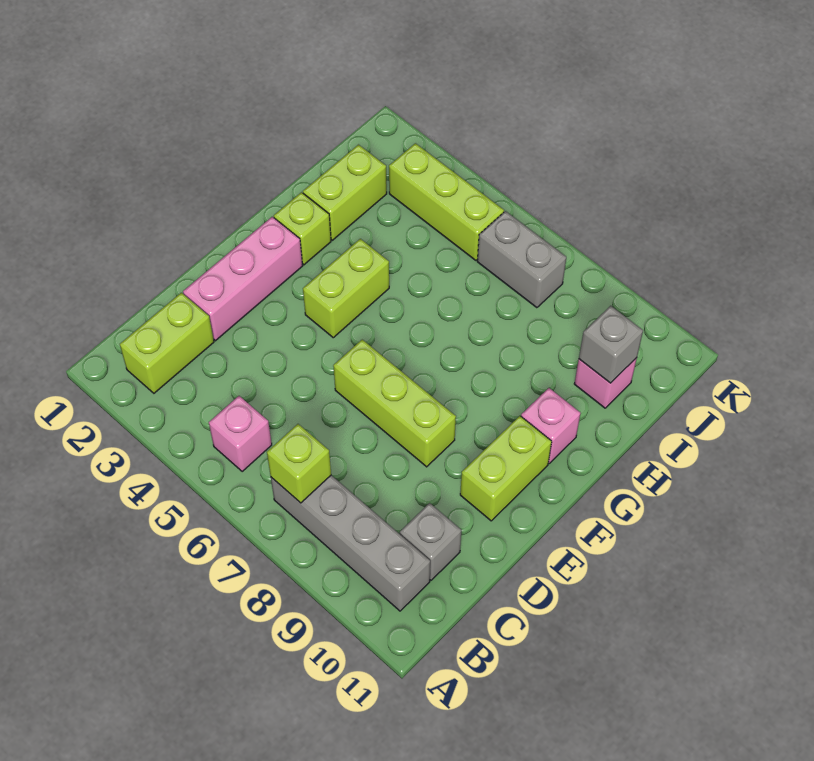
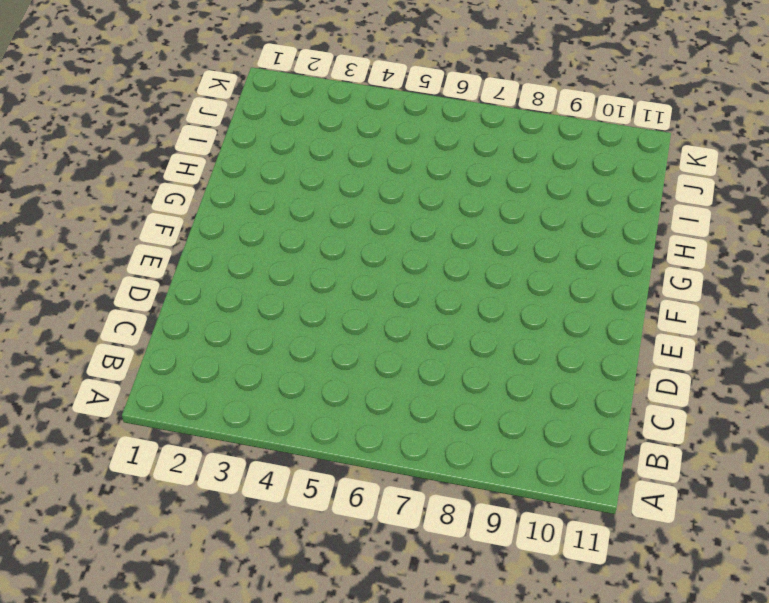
none -> lime 1x2 brick [120,293,214,393]
none -> pink 1x1 brick [209,396,272,472]
none -> grey 1x4 brick [271,475,430,611]

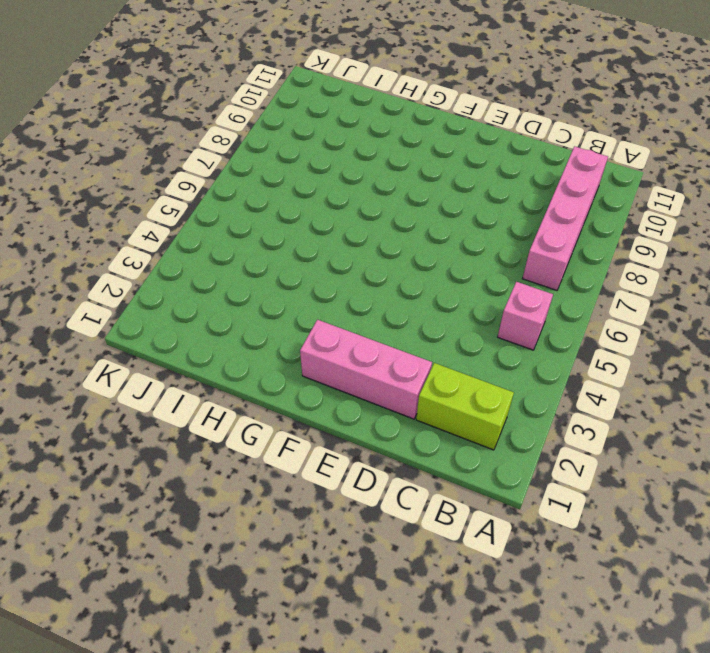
pink 1x4 brick [522,146,608,290] -> grey 1x4 brick [271,475,430,611]
none -> grey 1x1 brick [400,503,461,580]
none -> lime 1x3 brick [333,340,456,467]
none -> lime 1x2 brick [460,416,552,521]

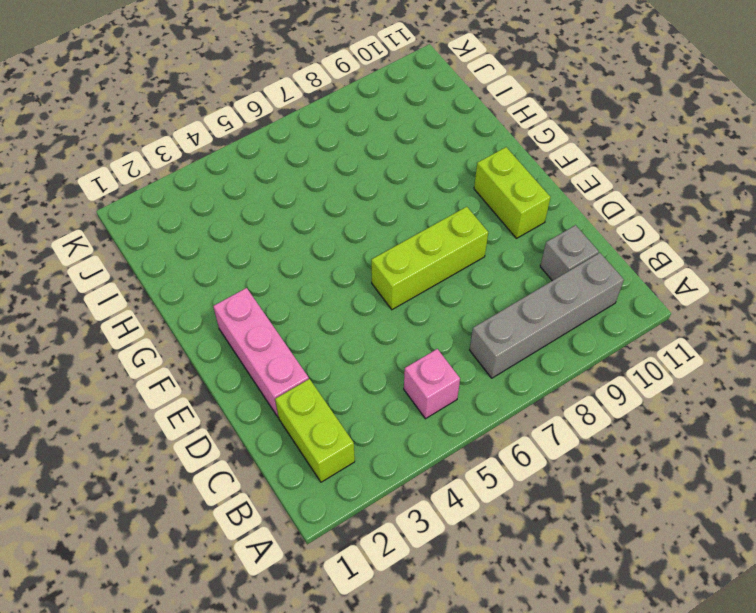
none -> lime 1x2 brick [303,239,389,338]
none -> lime 1x1 brick [274,192,331,265]
none -> pink 1x1 brick [521,388,581,463]

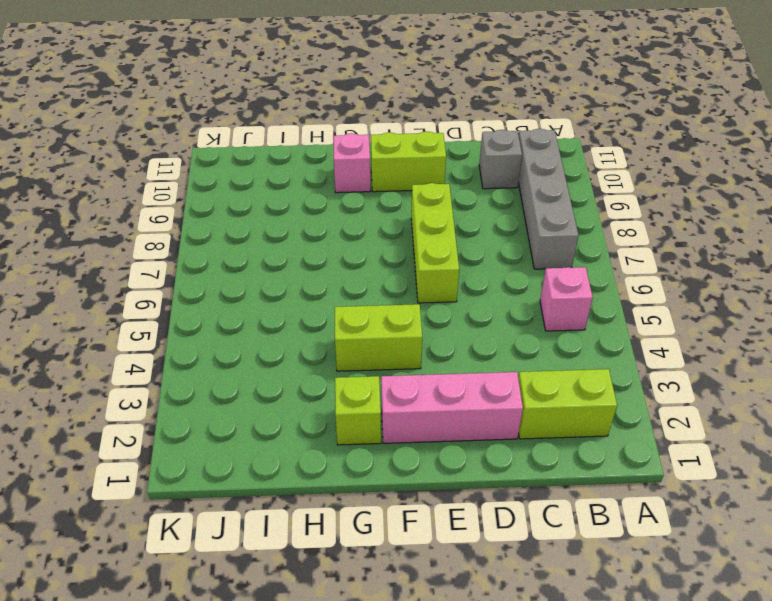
none -> lime 1x2 brick [303,145,387,240]
none -> pink 1x1 brick [574,358,637,408]
none -> lime 1x3 brick [389,143,504,260]

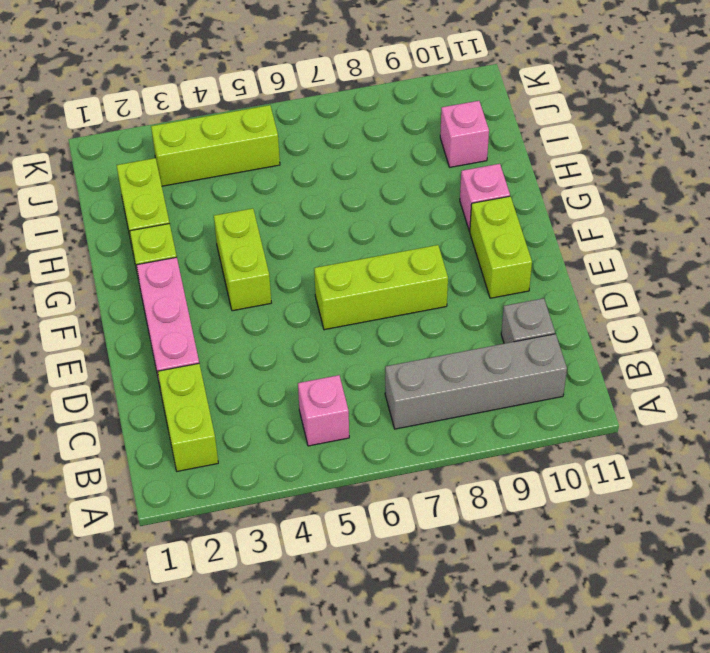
none -> grey 1x2 brick [477,211,566,308]
none -> lime 1x1 brick [267,424,331,503]
none -> grey 1x1 brick [579,306,643,383]

